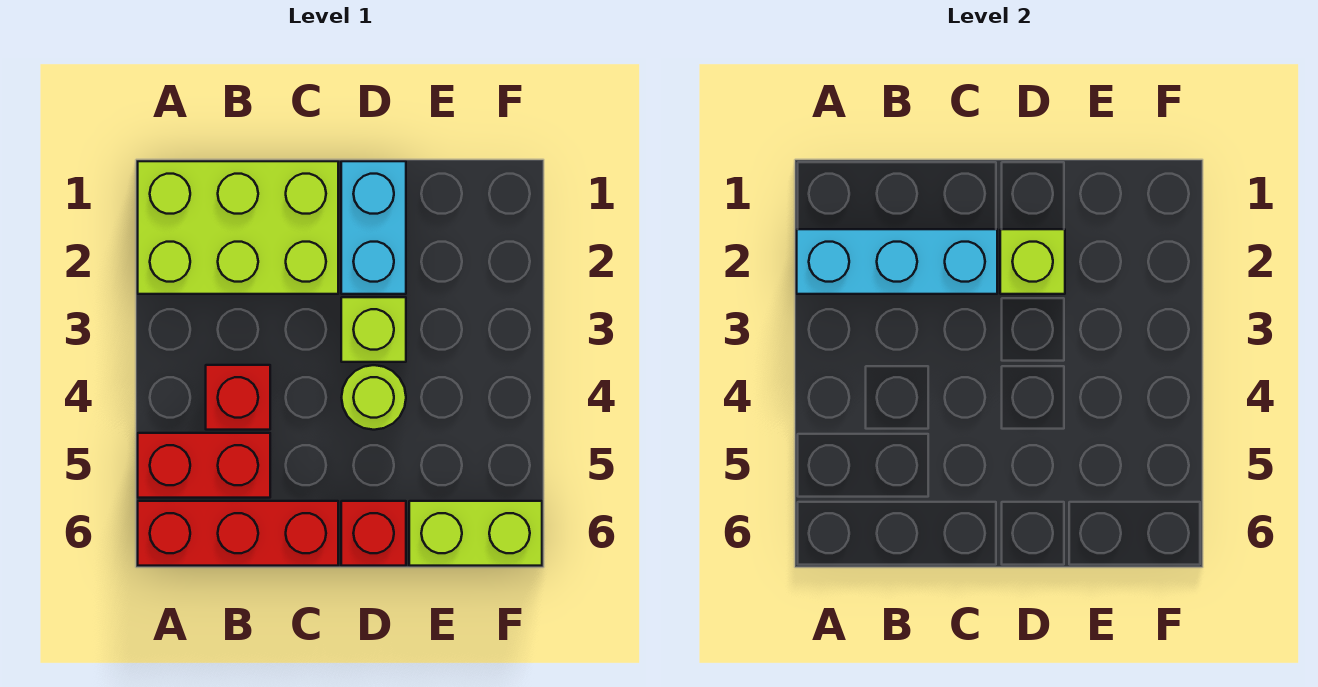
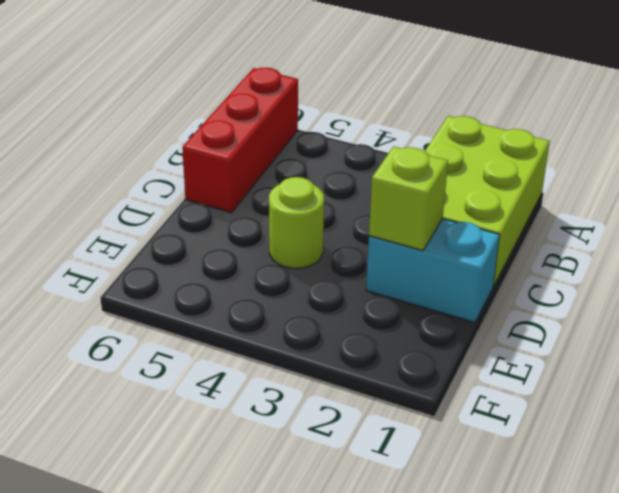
none -> red 1x2 brick [138,433,270,498]
none -> red 1x1 brick [206,365,270,430]

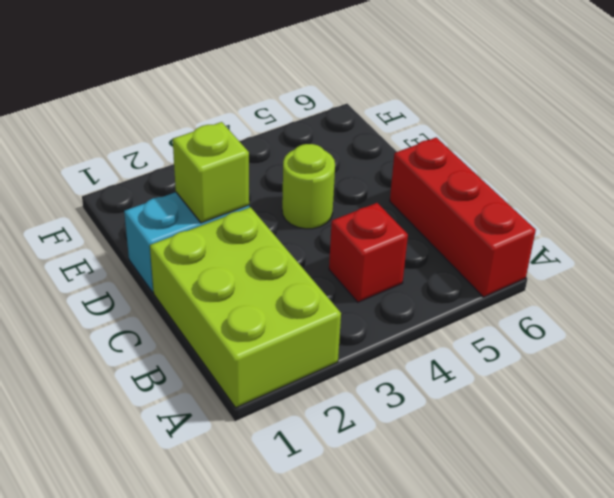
none -> red 1x2 brick [138,433,270,498]
none -> lime 1x1 brick [341,297,406,362]

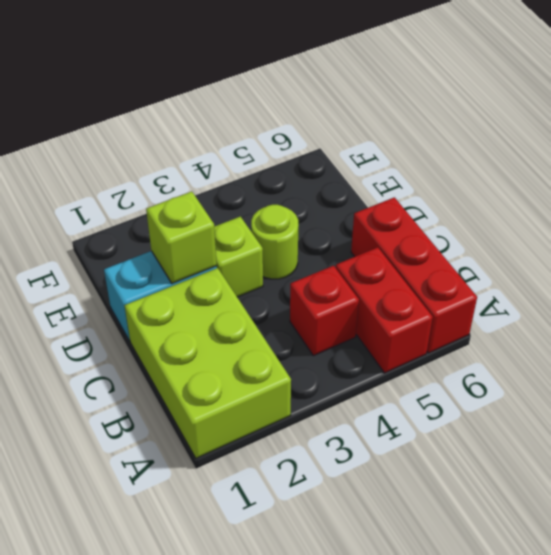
none -> red 1x1 brick [341,501,406,566]
none -> lime 1x2 brick [409,501,542,566]

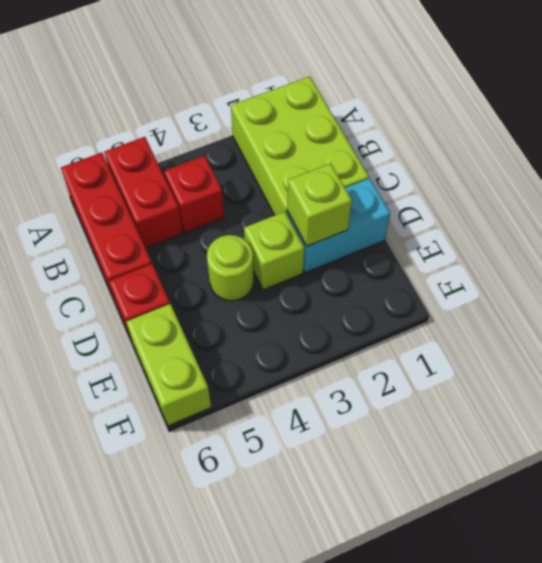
none -> cyan 1x3 brick [797,229,997,294]

